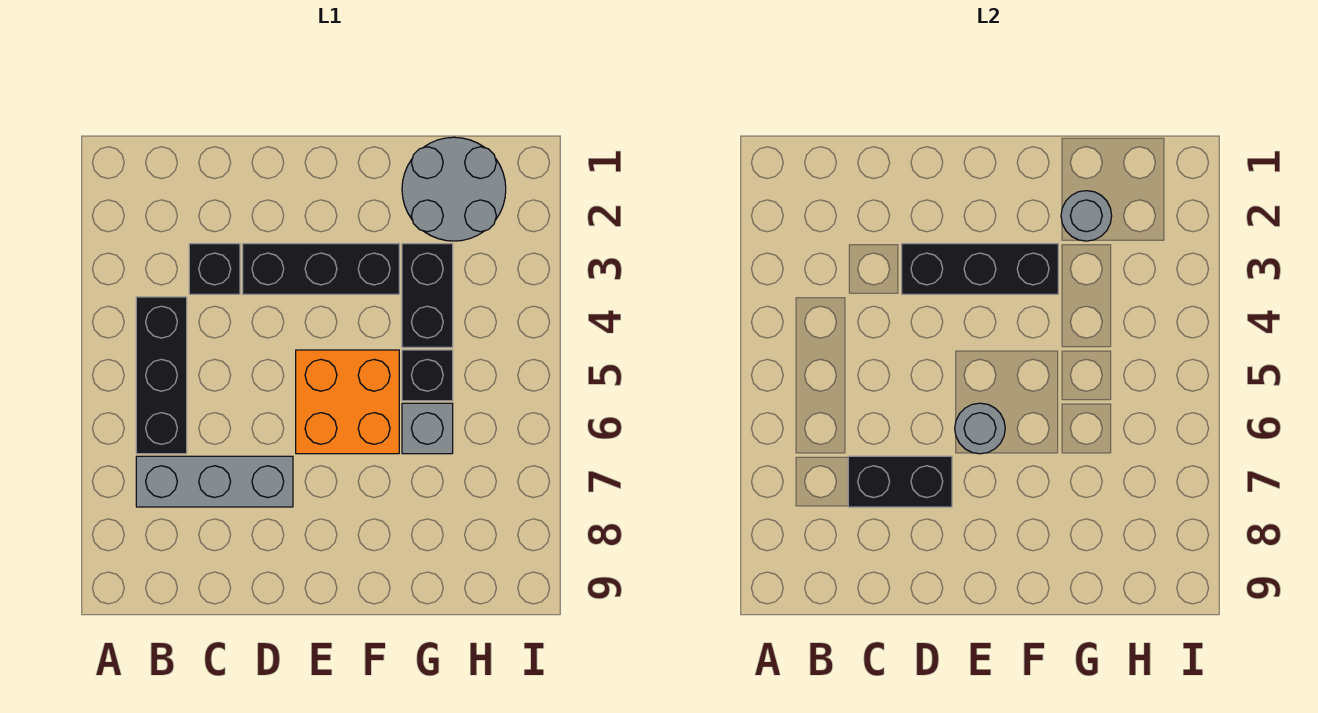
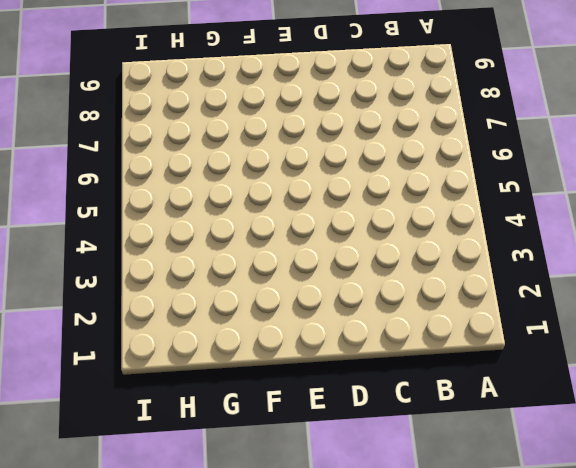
none -> black 1x3 brick [136,297,187,454]
none -> grey 1x3 brick [136,456,293,507]
none -> black 1x1 brick [189,244,240,294]

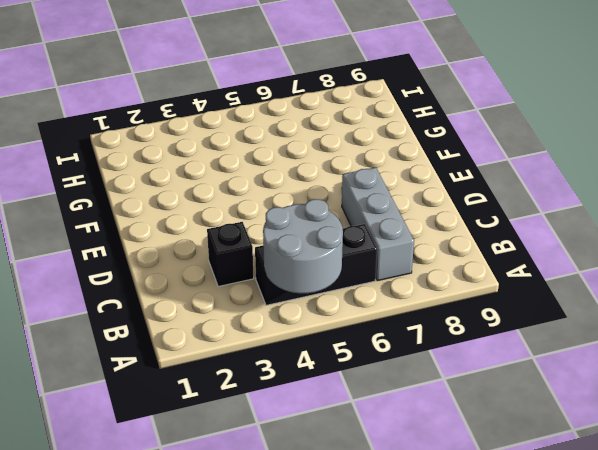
grey 2x2 round brick [263,199,343,293] -> grey 2x2 round brick moved to [402,137,506,241]
none -> black 1x3 brick [243,244,399,294]
none -> orange 2x2 brick [296,350,399,454]
none -> black 1x2 brick [402,244,453,347]

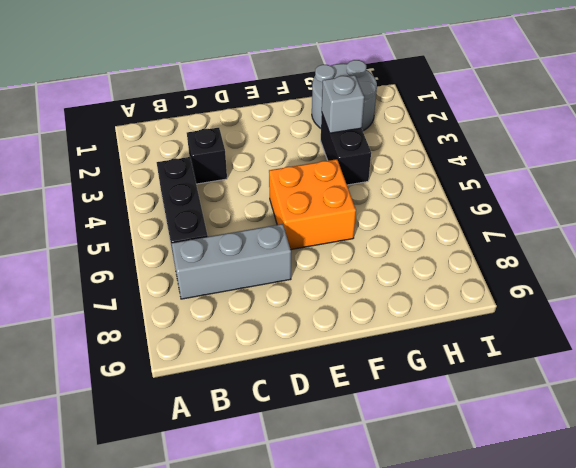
grey 1x1 brick [322,75,364,133] -> grey 1x1 brick moved to [402,403,453,454]
none -> black 1x3 brick [243,244,399,294]
none -> black 1x1 brick [402,350,453,401]
none -> black 1x2 brick [848,456,952,507]

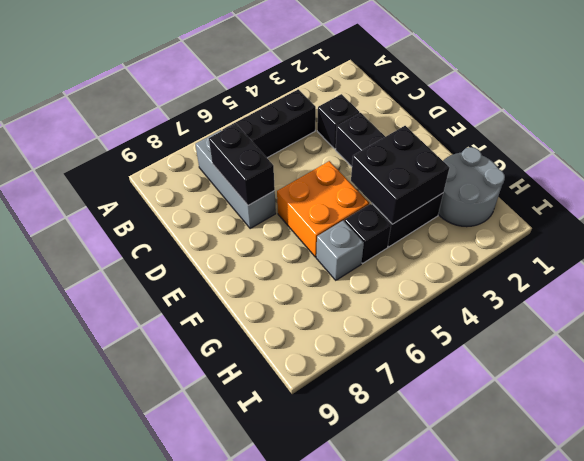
black 2x2 brick [351,126,449,224] -> black 1x3 brick [902,244,1058,294]
none -> grey 1x1 round brick [955,403,1005,454]
none -> grey 1x1 round brick [1061,191,1112,241]

